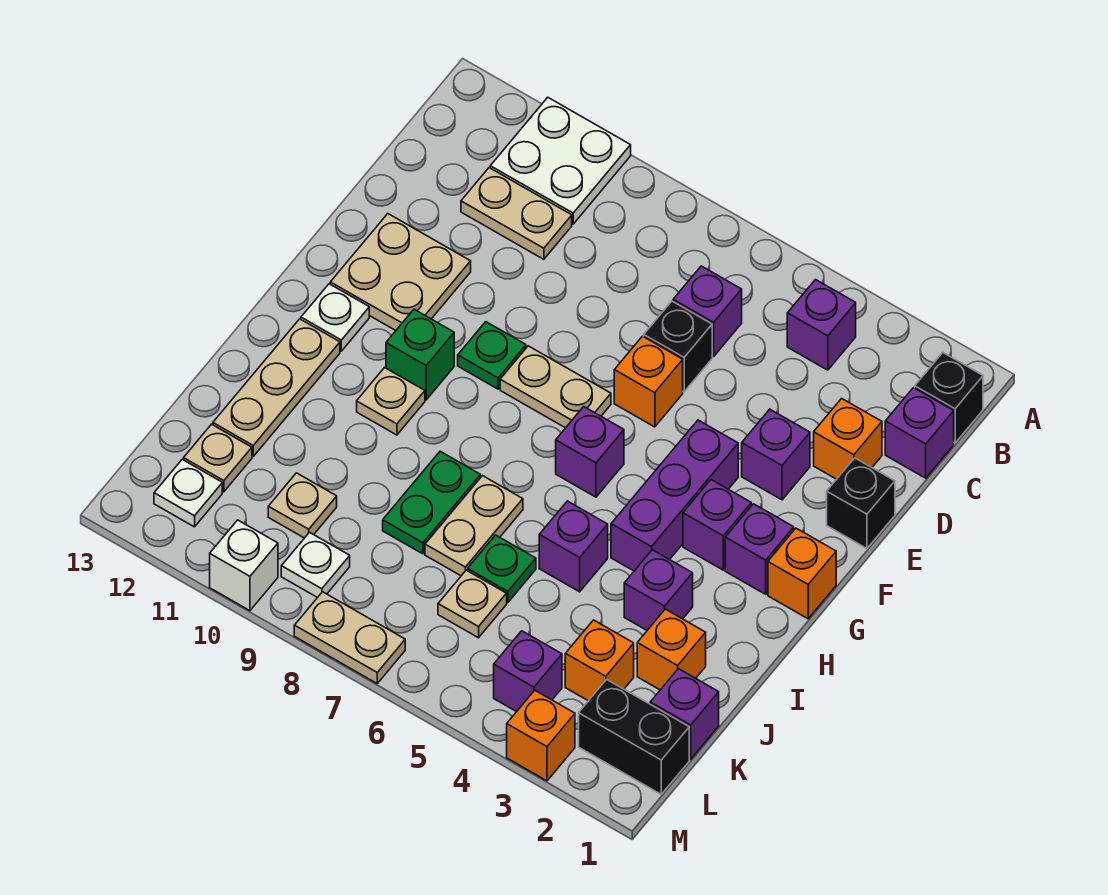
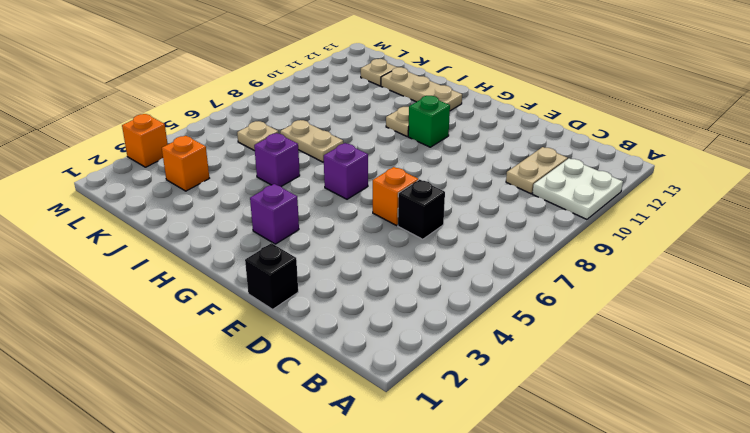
none -> black 1x1 brick [915,353,983,443]
none -> purple 1x1 brick [787,280,856,370]
none -> purple 1x1 brick [885,388,954,478]
none -> purple 1x1 brick [673,266,742,357]

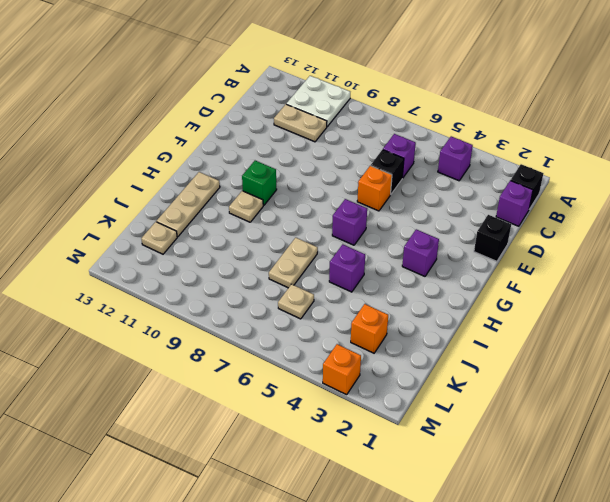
none -> orange 1x1 brick [814,398,882,479]
none -> purple 1x1 brick [742,409,810,500]
none -> tan 2x2 plate [330,214,471,330]
none -> purple 1x3 brick [611,420,738,571]

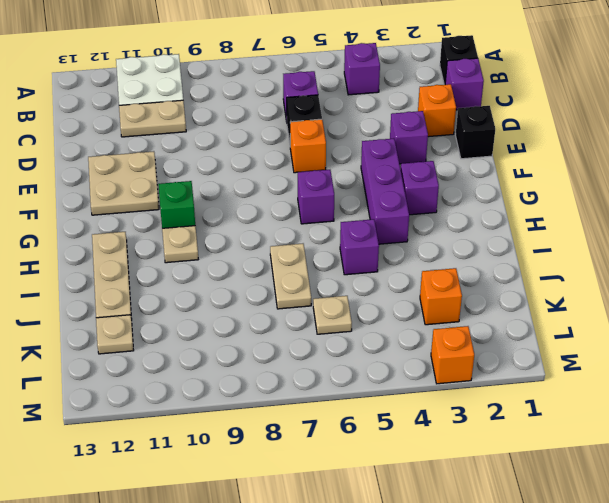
none -> tan 1x2 plate [500,346,611,428]
none -> green 1x1 plate [458,322,526,389]
none -> orange 1x1 brick [768,528,836,619]
none -> purple 1x1 brick [725,504,794,594]

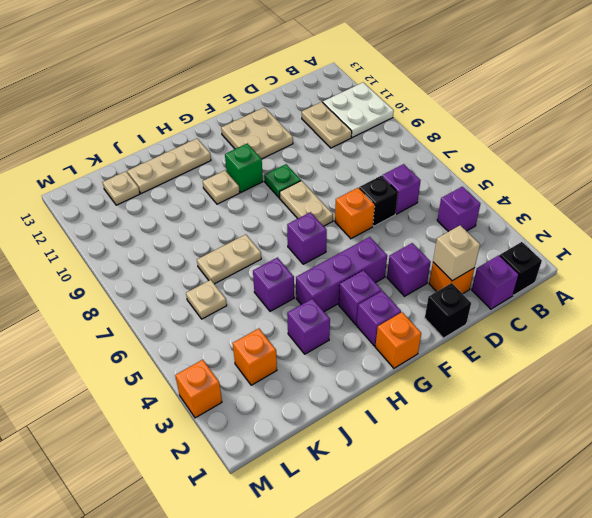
tan 1x1 brick [433,225,480,281] -> none
none -> white 1x1 plate [301,284,369,351]
none -> green 1x2 plate [383,451,480,554]
none -> orange 1x1 brick [637,609,706,690]
none -> green 1x1 plate [468,535,536,603]

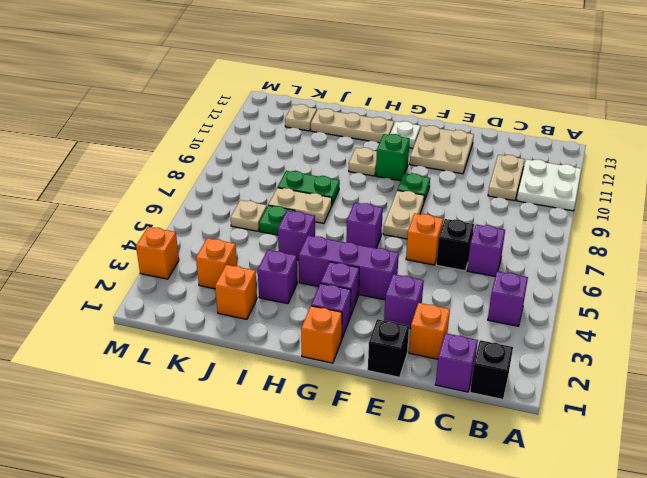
none -> purple 1x1 brick [650,669,719,759]
none -> tan 1x1 plate [268,473,337,538]
none -> black 1x2 brick [579,680,689,794]
none -> purple 1x1 brick [494,631,562,712]

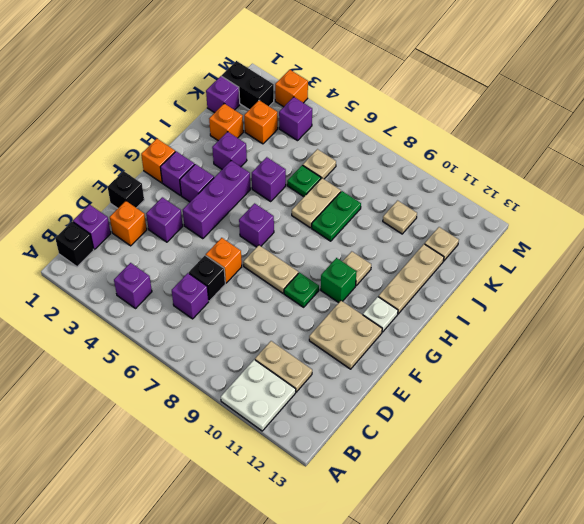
none -> white 1x1 plate [281,532,350,598]
none -> white 1x1 plate [154,460,222,527]
none -> tan 1x2 plate [294,592,405,683]
none -> white 1x1 brick [210,520,278,611]

